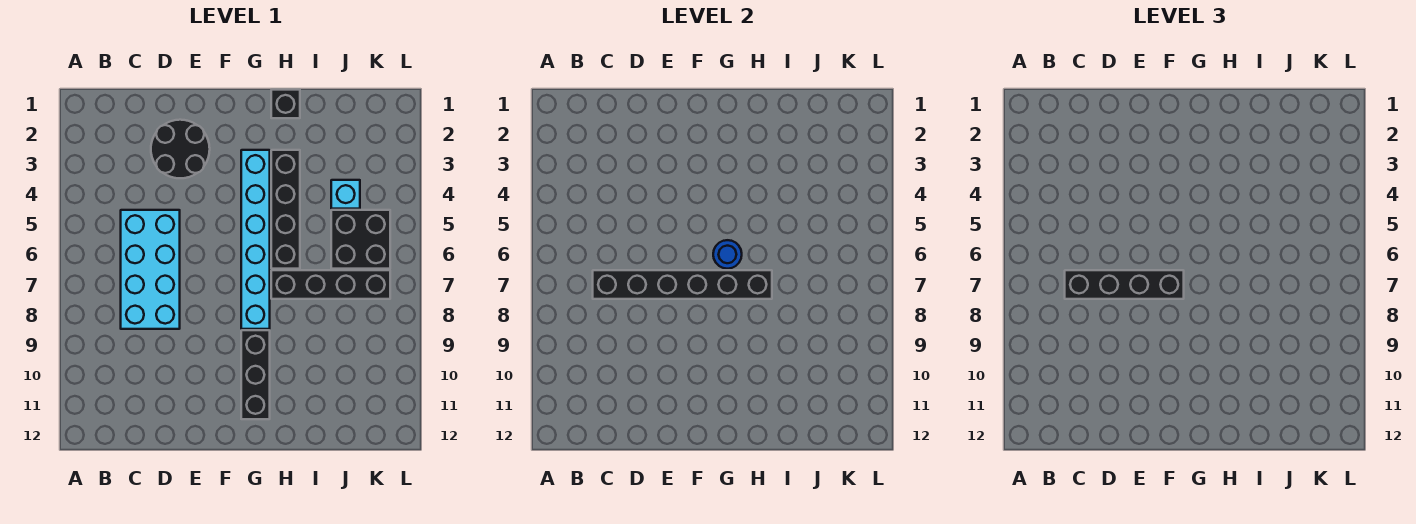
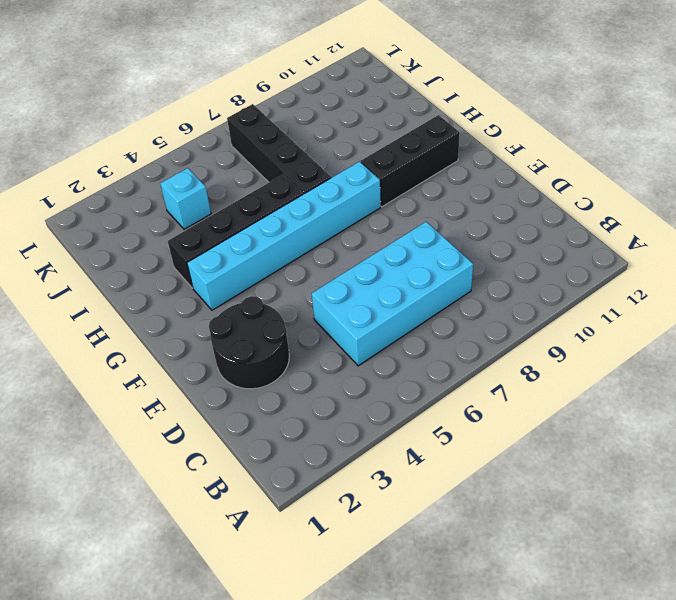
none -> black 1x1 brick [271,90,300,118]
none -> black 2x2 brick [331,210,390,269]
none -> black 1x6 brick [593,270,772,299]

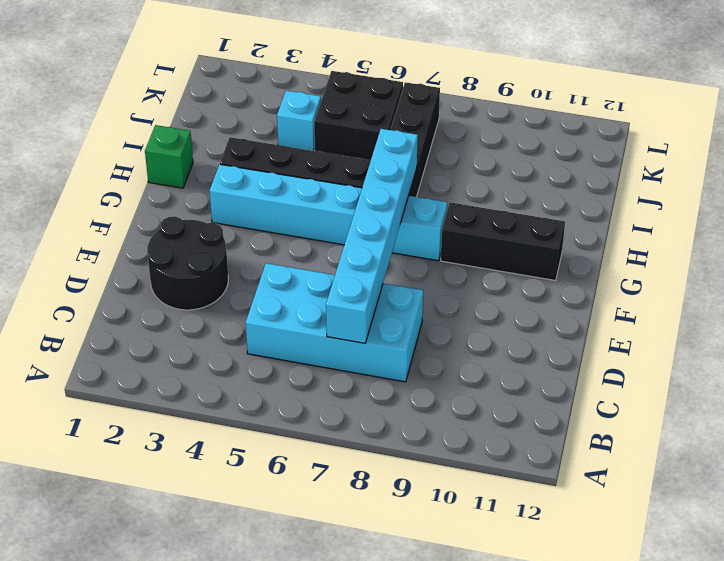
cyan 1x6 brick [326,129,418,343] -> black 1x6 brick [593,270,772,299]
green 1x1 brick [145,125,193,188] -> black 1x1 brick [271,90,300,118]
none -> blue 1x1 round brick [713,240,742,269]
none -> black 1x4 brick [1065,270,1184,299]

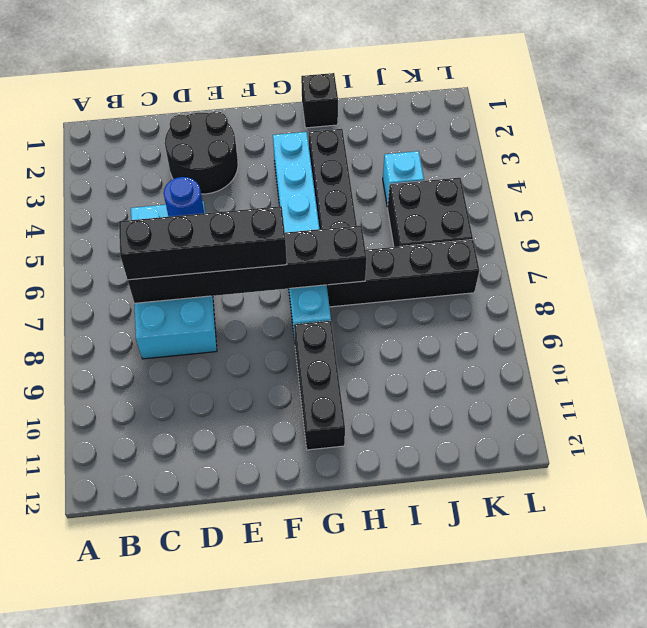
blue 1x1 round brick [164,177,204,217] -> blue 1x1 round brick moved to [713,240,742,269]

